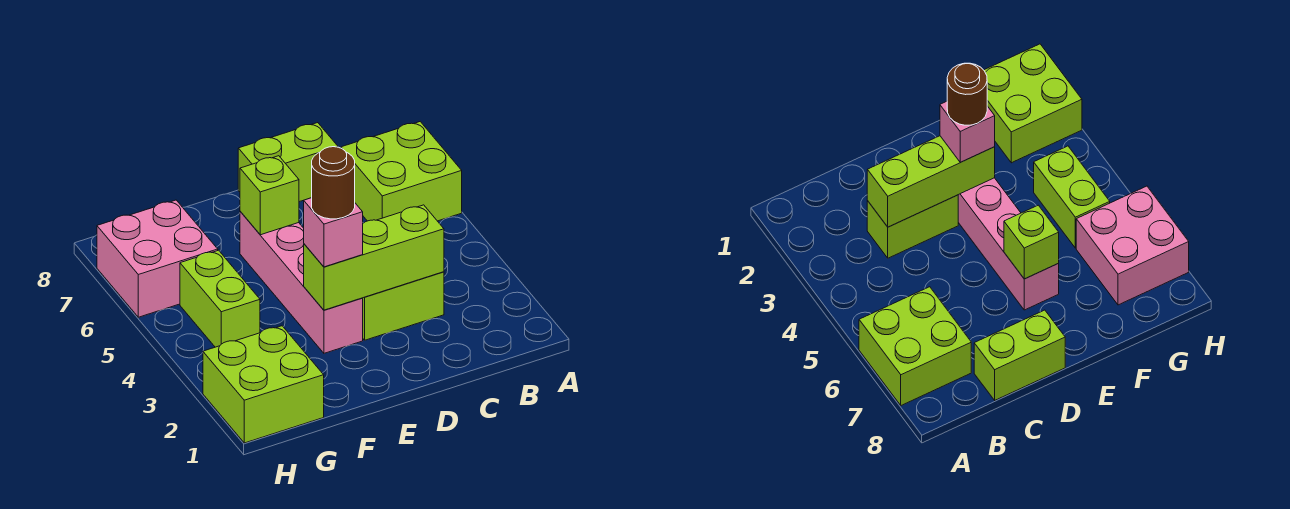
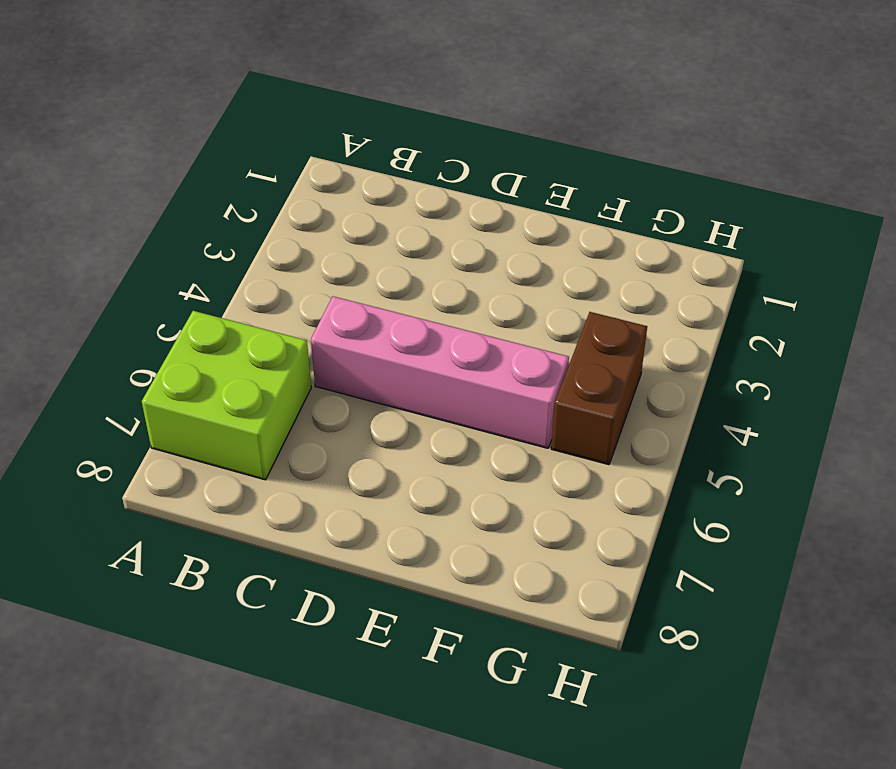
pink 1x4 brick [311,296,569,448] -> pink 1x4 brick turned to [240,212,363,353]
brown 1x2 brick [551,312,647,465] -> lime 1x2 brick [180,250,260,347]
none -> lime 1x2 brick [363,272,444,340]
none -> lime 1x2 brick [238,123,338,202]

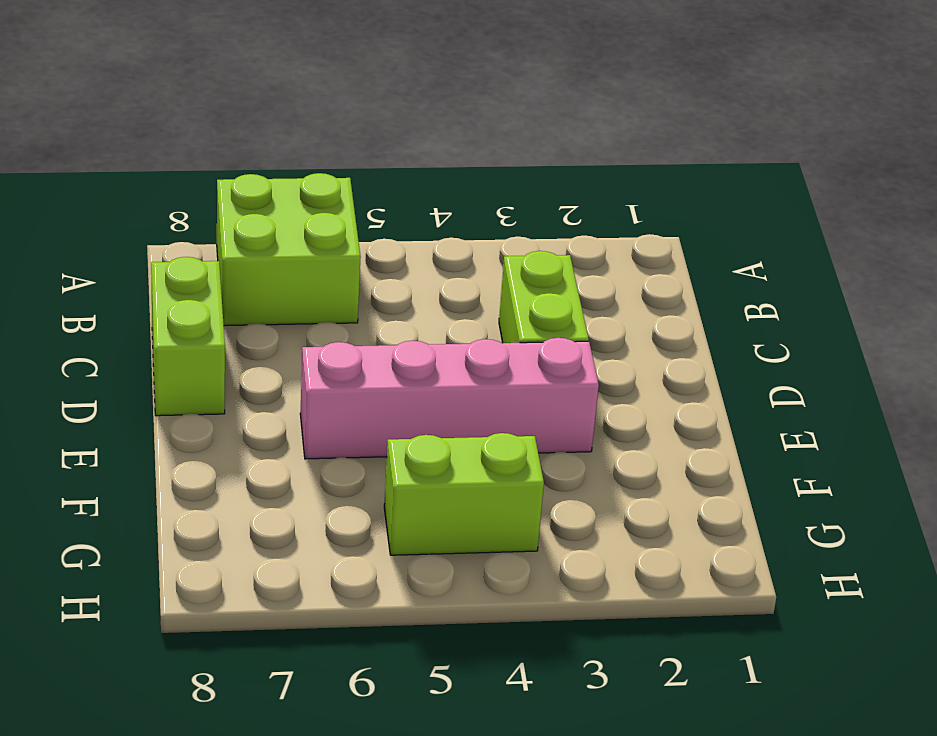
none -> lime 2x2 brick [203,326,324,443]
none -> pink 2x2 brick [97,200,218,317]

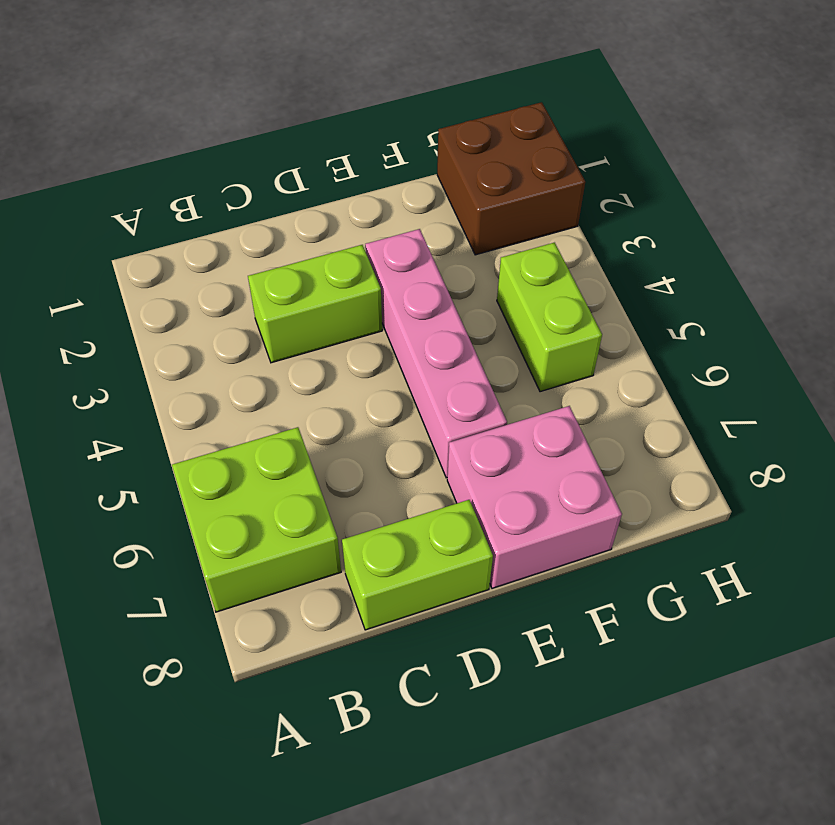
pink 2x2 brick [447,406,622,588] -> pink 2x2 brick moved to [97,200,218,317]
brown 2x2 brick [437,102,585,255] -> lime 2x2 brick [203,326,324,443]
none -> lime 1x3 brick [304,205,444,310]
none -> lime 1x1 brick [240,156,299,235]

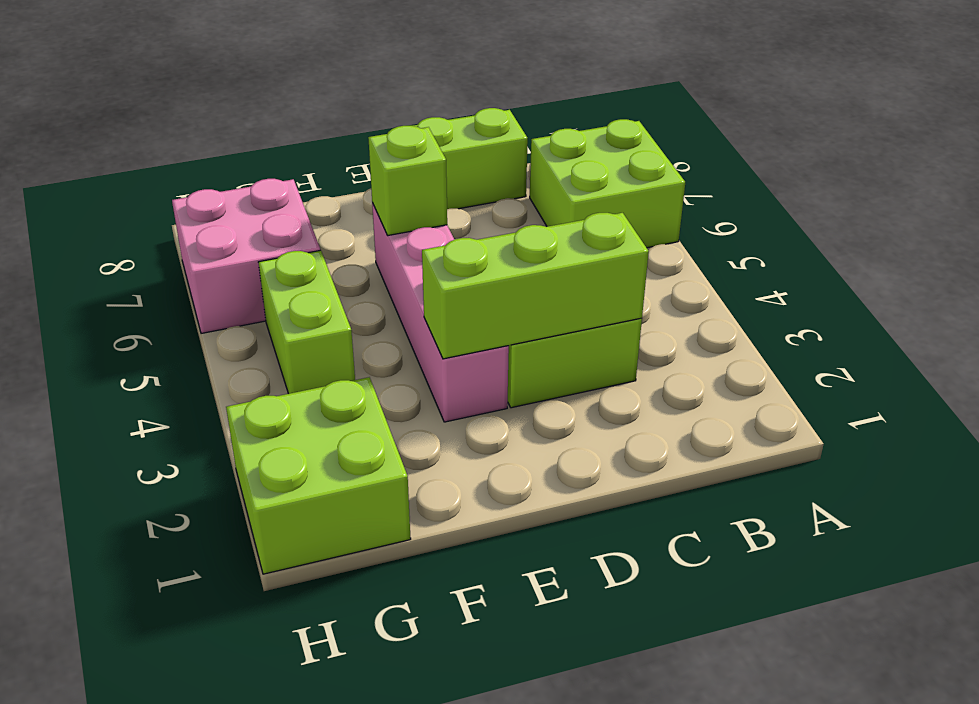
none -> pink 1x1 brick [304,198,363,267]
none -> brown 1x1 round brick [312,147,355,219]

